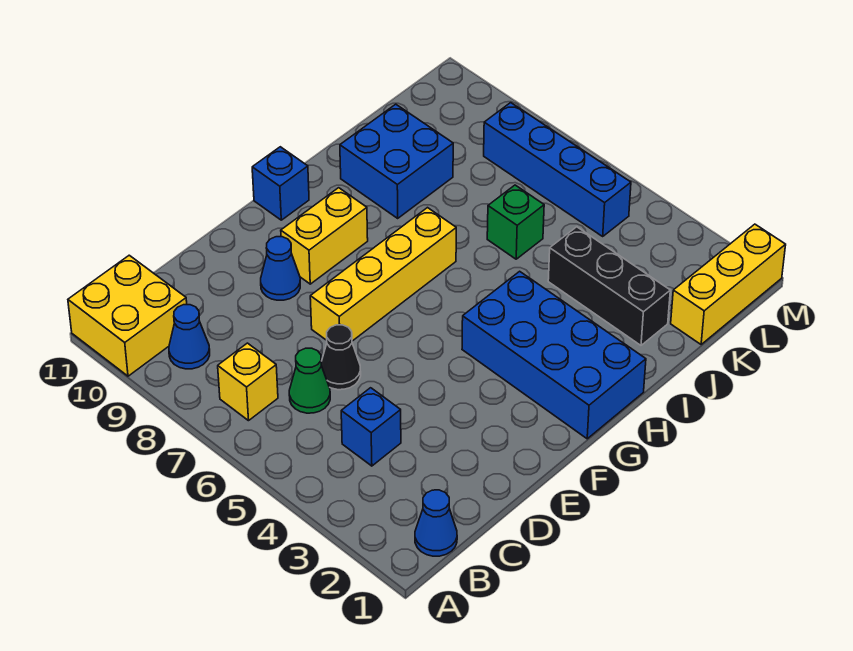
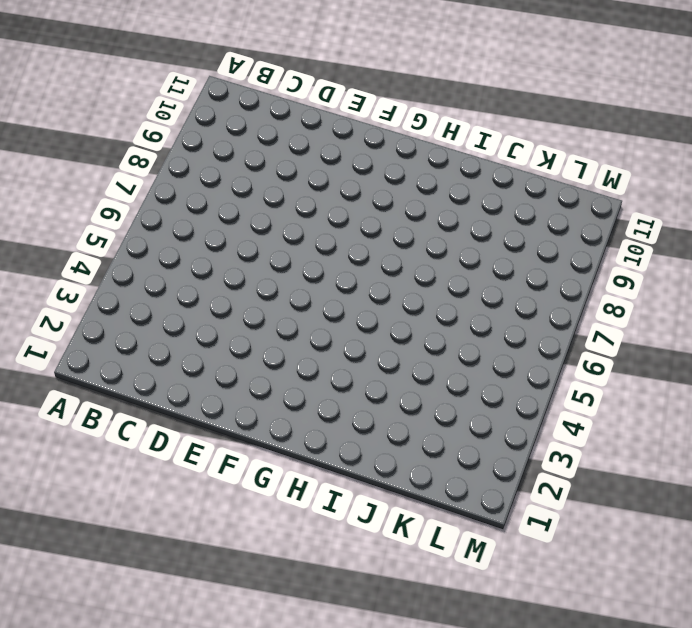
none -> yellow 2x2 brick [68,255,187,376]
none -> blue 1x1 cone [415,490,457,556]
none -> yellow 1x1 brick [218,343,278,421]

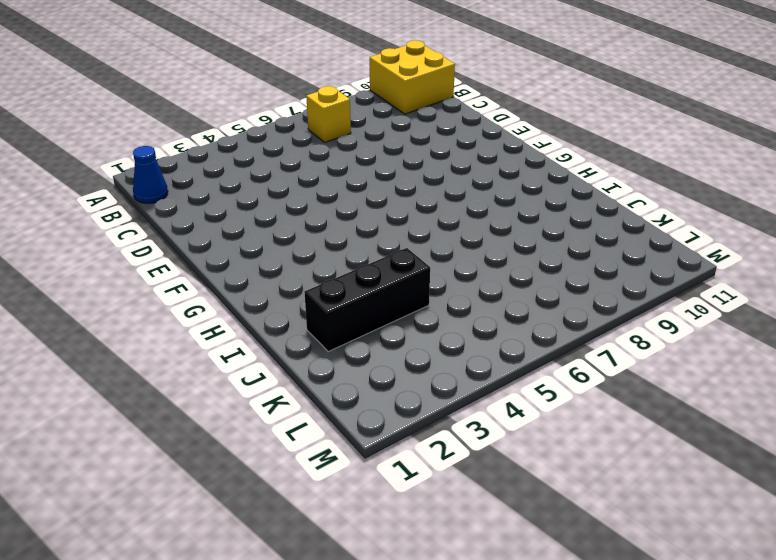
none -> blue 1x1 cone [169,305,210,369]
none -> blue 1x1 brick [341,388,401,466]
none -> green 1x1 cone [289,348,330,413]

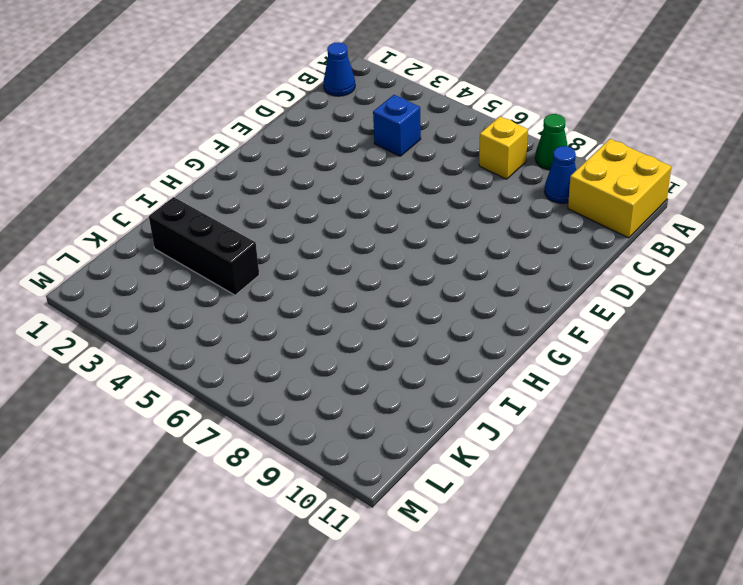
green 1x1 cone [535,114,568,170] -> green 1x1 cone moved to [289,348,330,413]
none -> black 1x1 cone [321,325,361,390]
none -> yellow 1x4 brick [310,208,456,341]
none -> blue 1x1 cone [261,237,300,300]

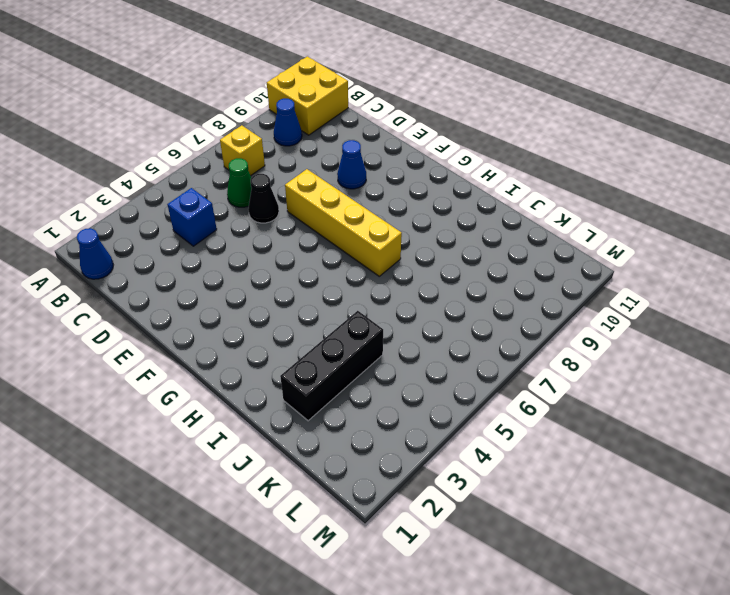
none -> yellow 1x2 brick [281,188,368,284]
none -> blue 2x4 brick [462,271,646,439]
none -> blue 1x1 brick [252,147,309,220]

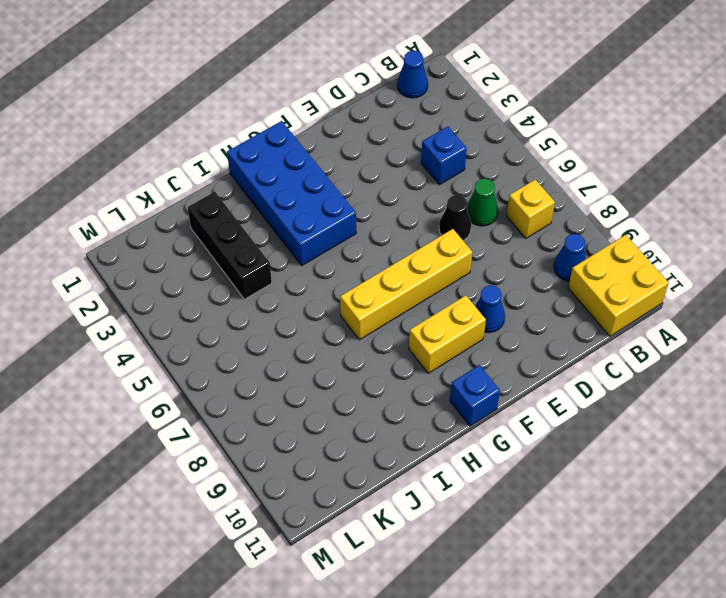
none -> blue 2x2 brick [340,104,453,218]
none -> green 1x1 brick [487,185,544,259]
none -> yellow 1x3 brick [671,224,786,344]

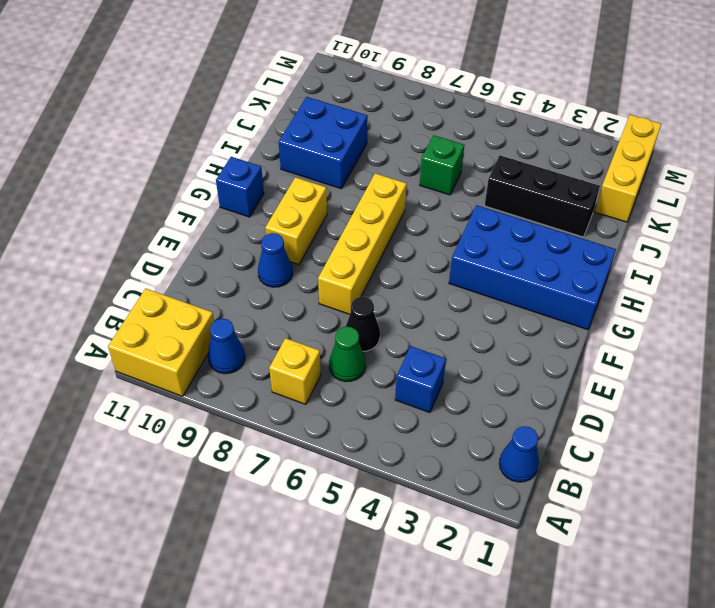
none -> blue 1x4 brick [484,103,631,236]

